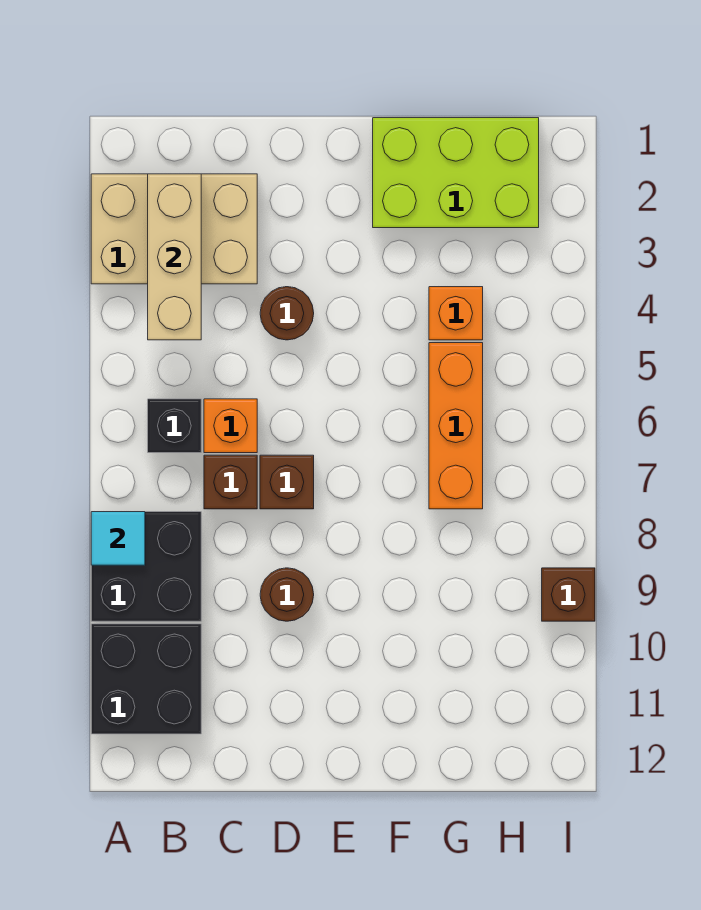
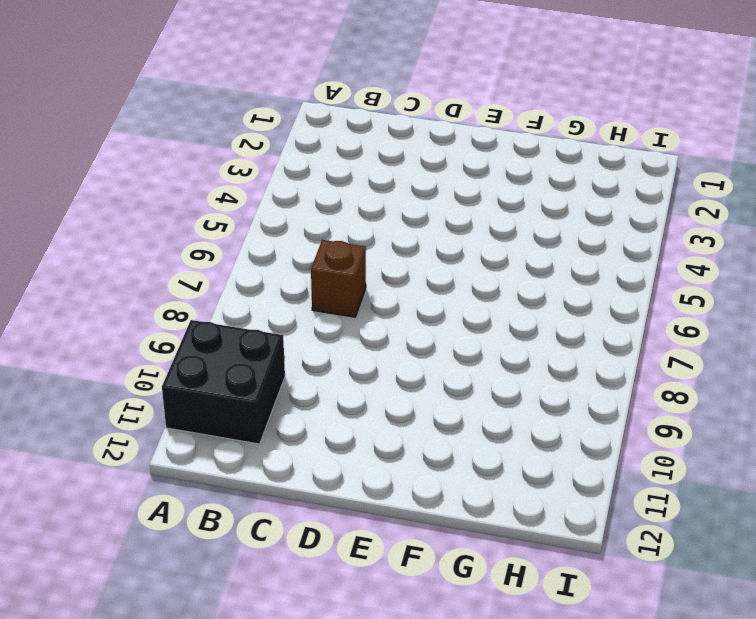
none -> tan 2x3 brick [91,174,257,284]
none -> black 2x2 brick [91,512,201,621]
none -> black 1x1 brick [148,399,201,453]

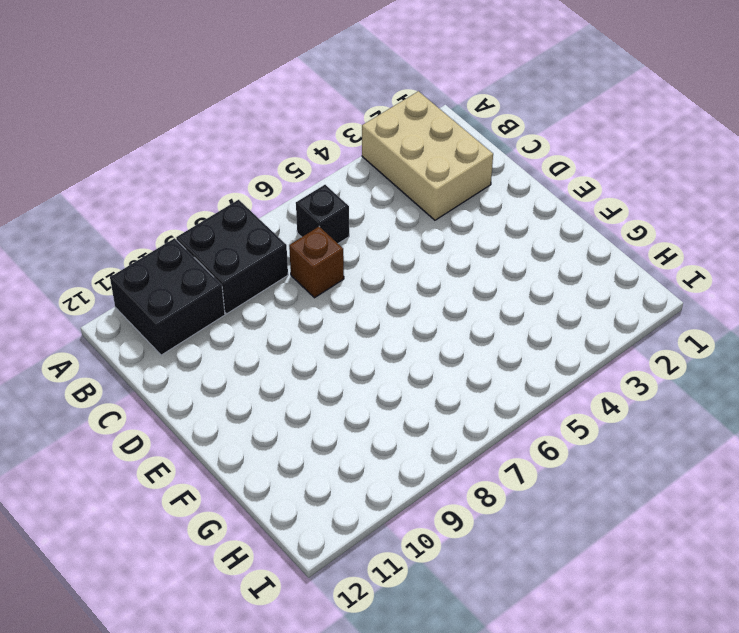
none -> orange 1x1 brick [204,399,257,453]
none -> brown 1x1 round brick [260,287,314,340]
none -> brown 1x1 brick [260,455,314,509]

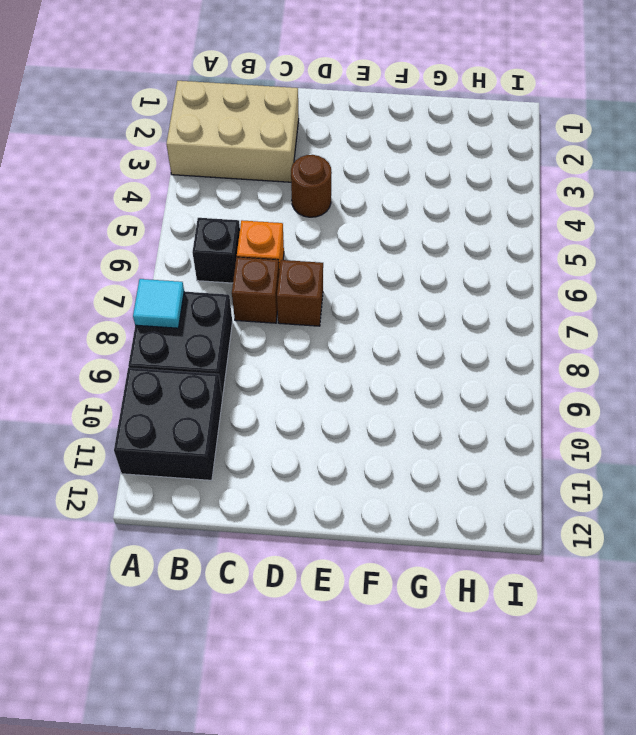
none -> brown 1x1 round brick [260,568,314,621]
none -> lime 2x3 brick [373,118,539,228]
none -> orange 1x1 brick [429,287,483,340]

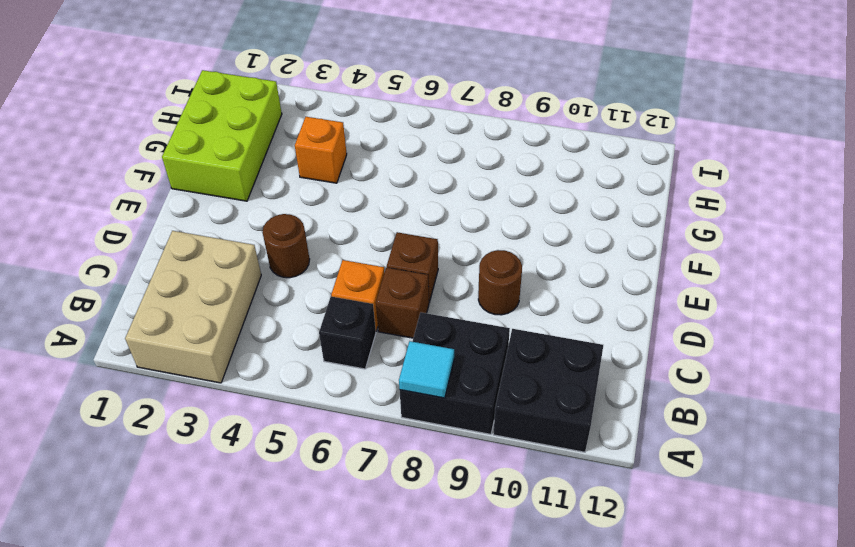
none -> orange 1x3 brick [429,343,483,509]
none -> brown 1x1 brick [542,568,595,621]
none -> tan 1x3 brick [148,174,201,340]

